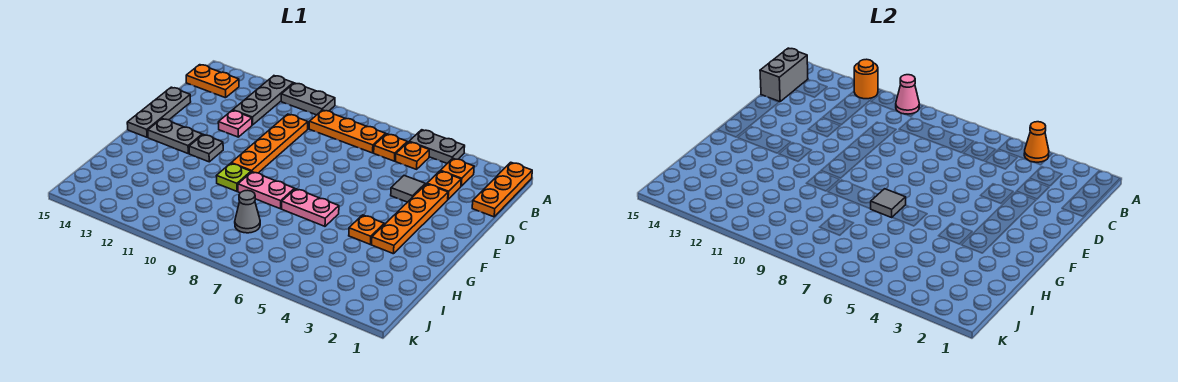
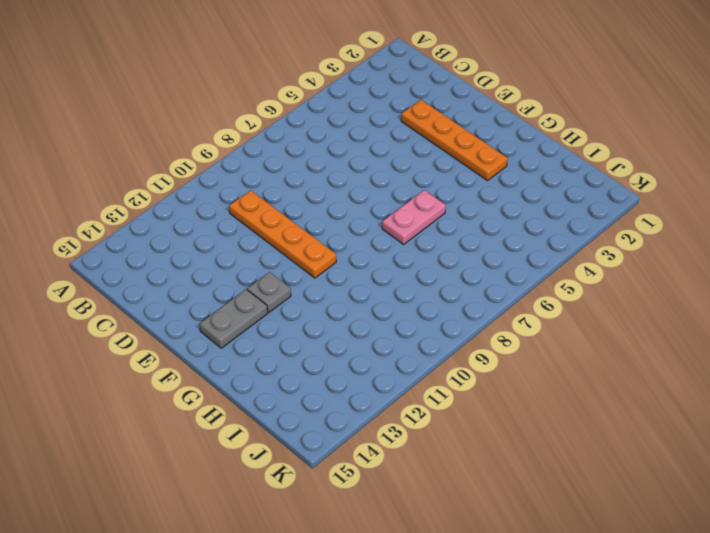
none -> orange 1x3 plate [472,162,532,217]
none -> grey 1x2 plate [409,130,465,163]
none -> grey 1x2 plate [281,83,335,115]

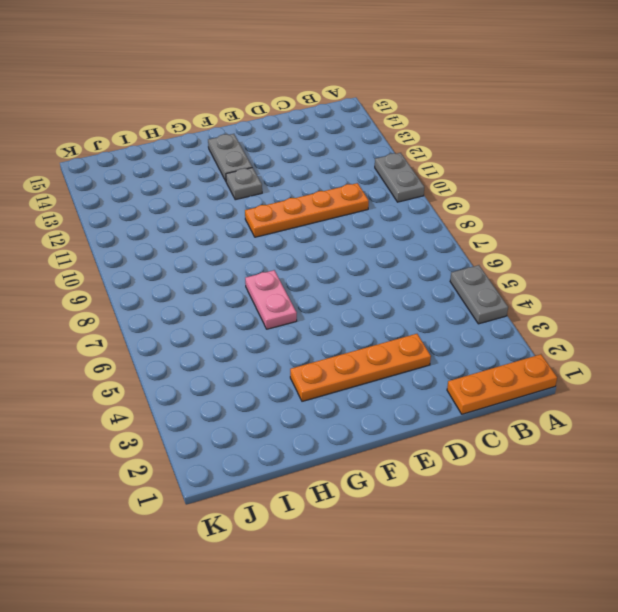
none -> grey 1x3 plate [233,76,293,125]
none -> orange 1x1 plate [440,158,474,186]
none -> orange 1x1 plate [396,142,429,169]

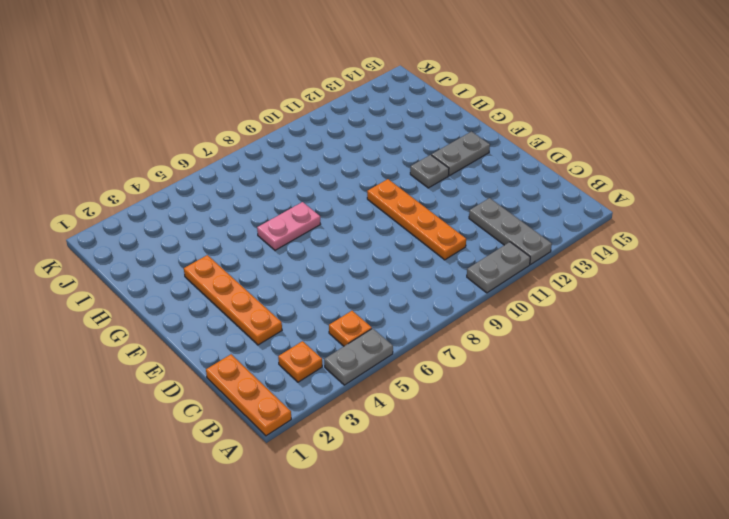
none -> orange 1x1 plate [374,134,407,161]
none -> orange 1x3 plate [309,110,386,153]
none -> orange 1x2 plate [186,65,239,98]

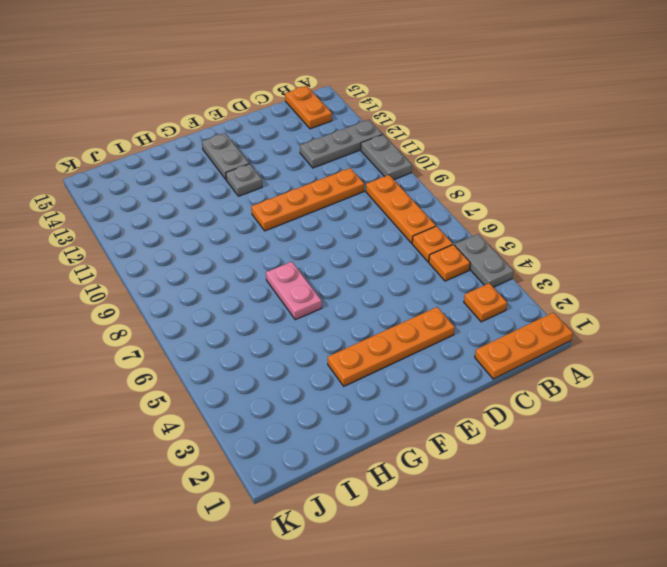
none -> orange 1x1 plate [427,171,461,199]
none -> grey 1x1 tile [391,176,425,202]
none -> pink 1x1 plate [218,110,252,137]

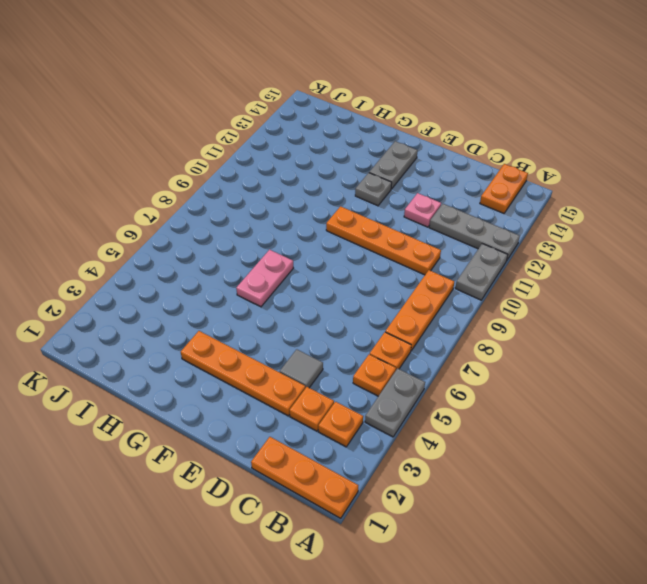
none -> grey 1x3 plate [127,87,191,137]
none -> orange 1x1 plate [349,215,384,245]
none -> pink 1x2 plate [238,172,294,209]

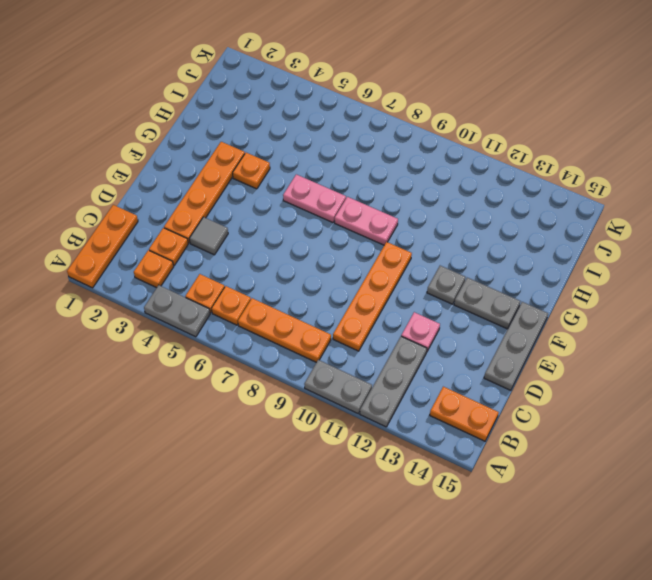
none -> lime 1x1 plate [217,163,251,191]
none -> grey 1x1 cone [235,190,260,233]
none -> orange 1x1 cone [1024,122,1049,162]

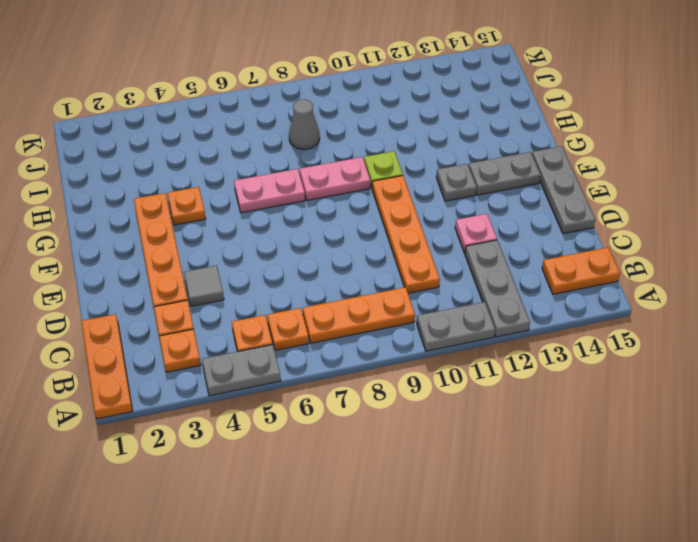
none -> orange 1x1 cone [1024,122,1049,162]
none -> pink 1x1 cone [896,75,919,114]
none -> orange 1x1 round brick [854,59,878,99]

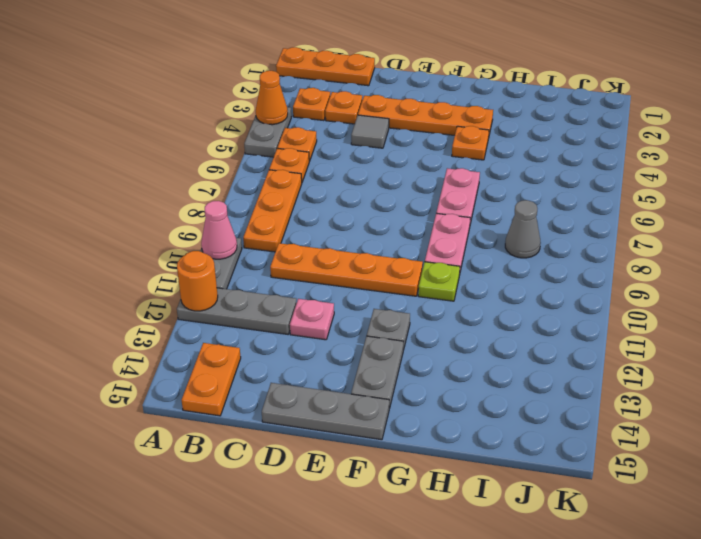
none -> grey 1x2 brick [760,48,808,102]
none -> grey 1x1 tile [871,189,906,217]

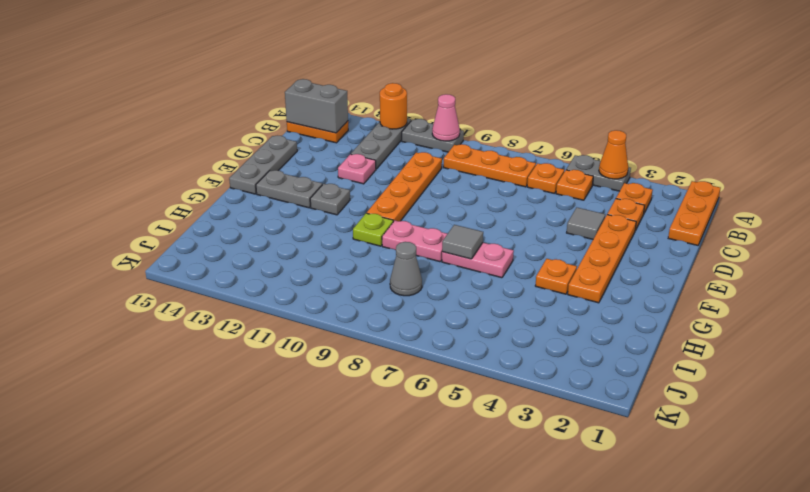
grey 1x2 brick [285,79,348,133] -> grey 1x2 brick turned to [760,48,808,102]

